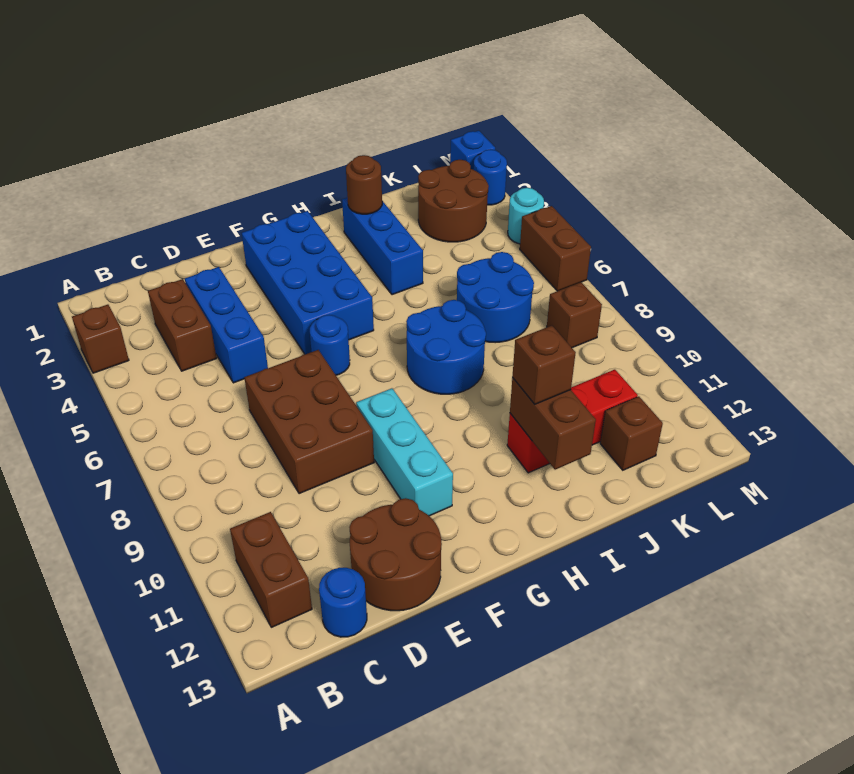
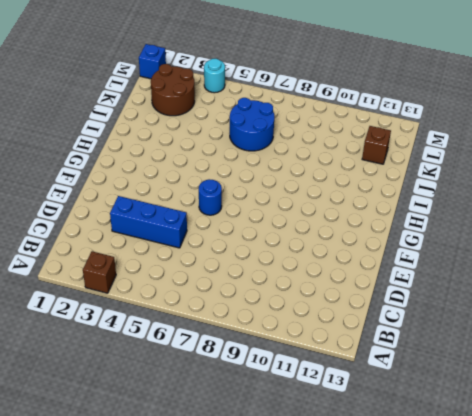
none -> brown 1x2 brick [230,512,312,627]
none -> brown 1x2 brick [148,279,217,371]
none -> blue 1x1 round brick [319,568,367,637]

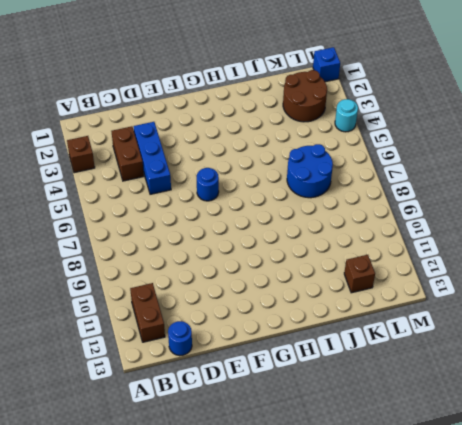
none -> brown 2x3 brick [244,350,374,494]
none -> brown 2x2 round brick [349,498,442,611]
none -> blue 2x4 brick [242,211,374,354]

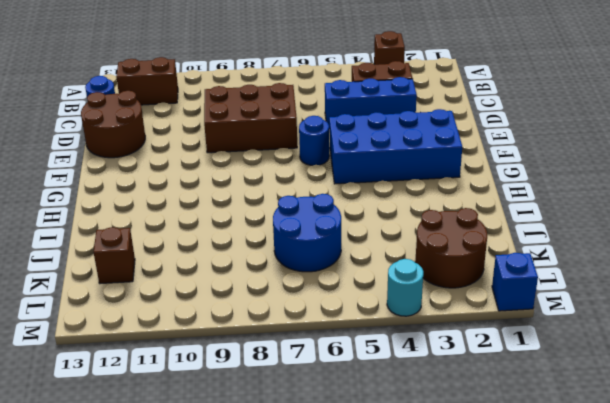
none -> cyan 1x3 brick [356,388,453,516]
none -> blue 2x2 round brick [406,300,486,394]
none -> blue 1x3 brick [342,198,423,295]

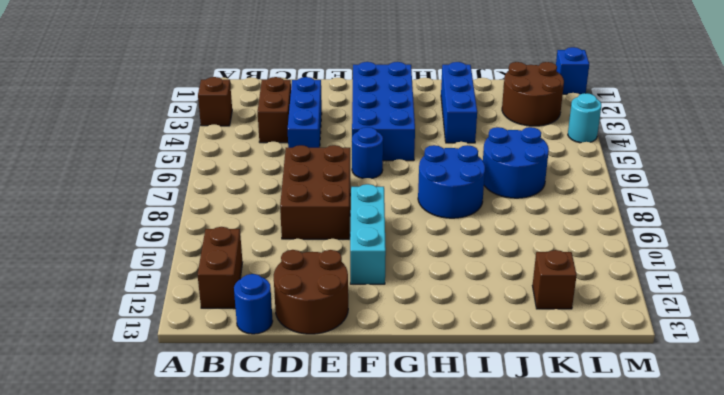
none -> red 1x3 brick [507,370,638,473]
none -> brown 1x1 brick [547,282,602,348]
none -> blue 1x1 round brick [473,150,507,205]

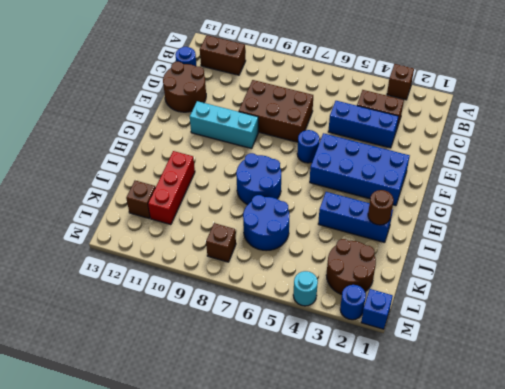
none -> brown 1x2 brick [520,206,591,291]
none -> brown 1x2 brick [510,378,596,470]
none -> brown 1x1 brick [512,326,576,404]

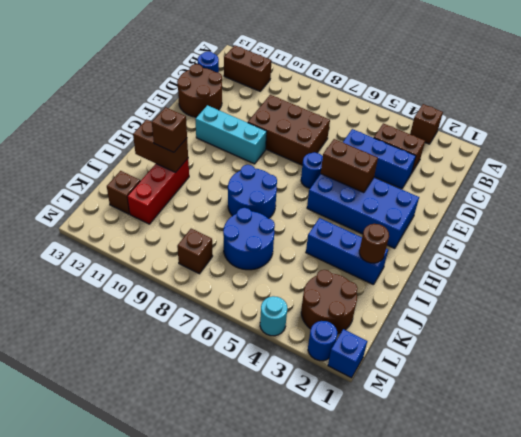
brown 1x2 brick [321,139,378,193] -> brown 1x2 brick moved to [520,206,591,291]

